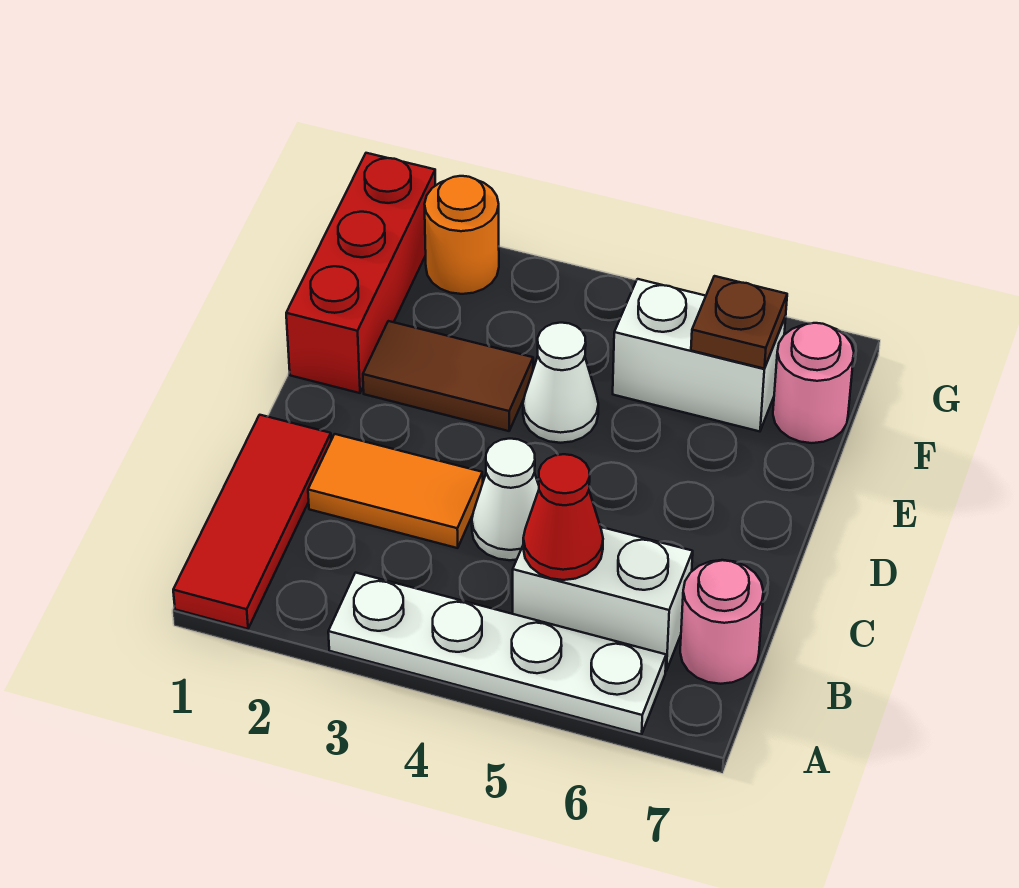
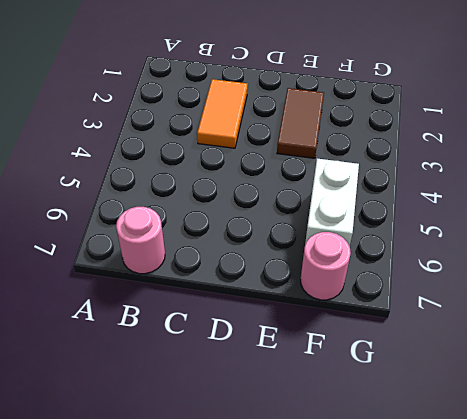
none -> red 1x3 tile [173,415,331,629]
none -> white 1x4 plate [328,573,666,735]
none -> white 1x2 brick [513,527,693,671]

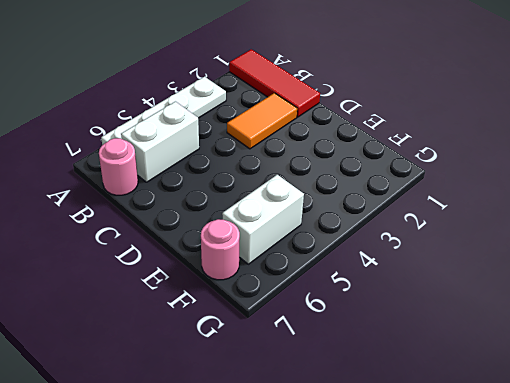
none -> white 1x1 cone [472,439,539,560]
none -> red 1x3 brick [286,153,435,393]
none -> brown 1x2 tile [363,321,533,431]

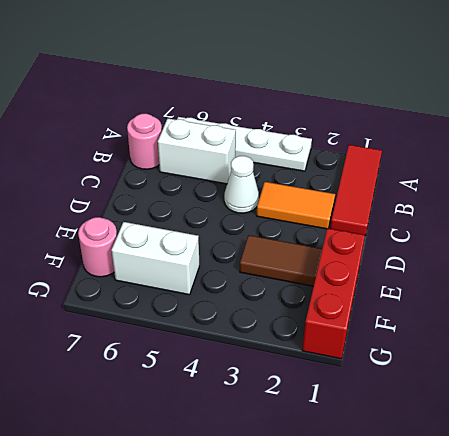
none -> white 1x1 cone [523,323,598,443]
none -> orange 1x1 round brick [425,176,499,294]
none -> red 1x1 cone [523,454,603,580]

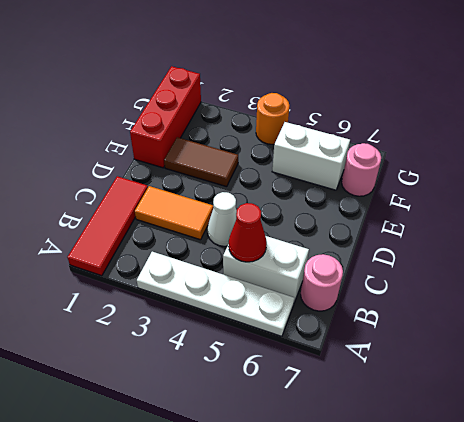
orange 1x1 round brick [256,93,290,144] -> orange 1x1 round brick moved to [425,176,499,294]
none -> white 1x1 cone [523,323,598,443]
none -> brown 1x1 plate [691,276,787,368]

